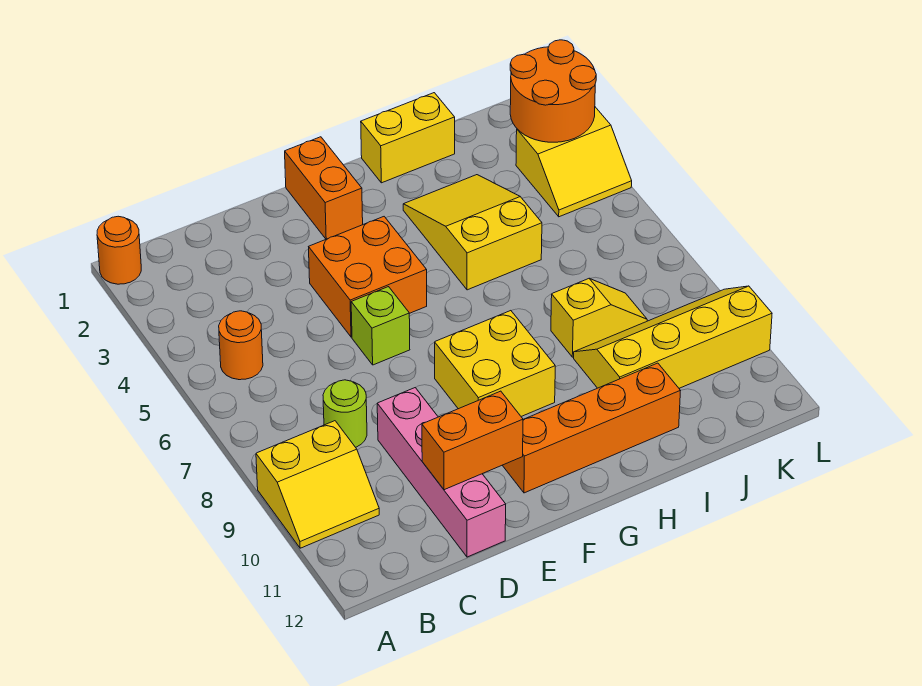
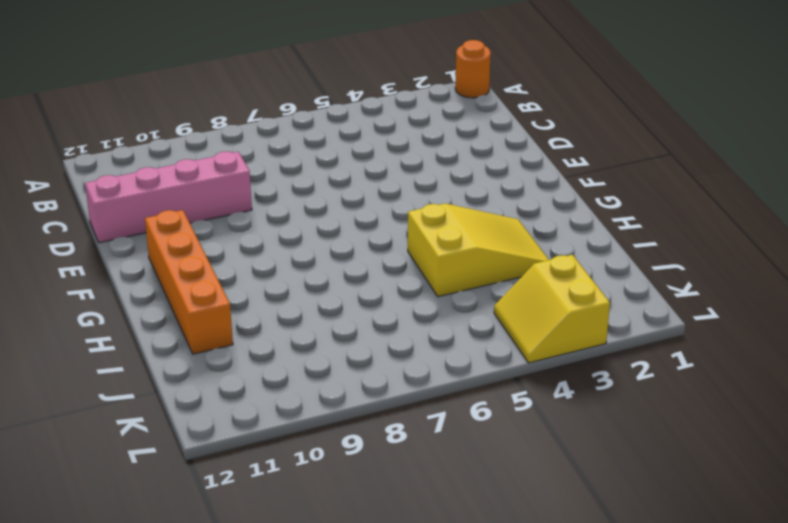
none -> yellow 2x2 slope [256,421,379,548]
none -> orange 1x1 round brick [219,311,263,380]
none -> lime 1x1 round brick [323,380,367,447]

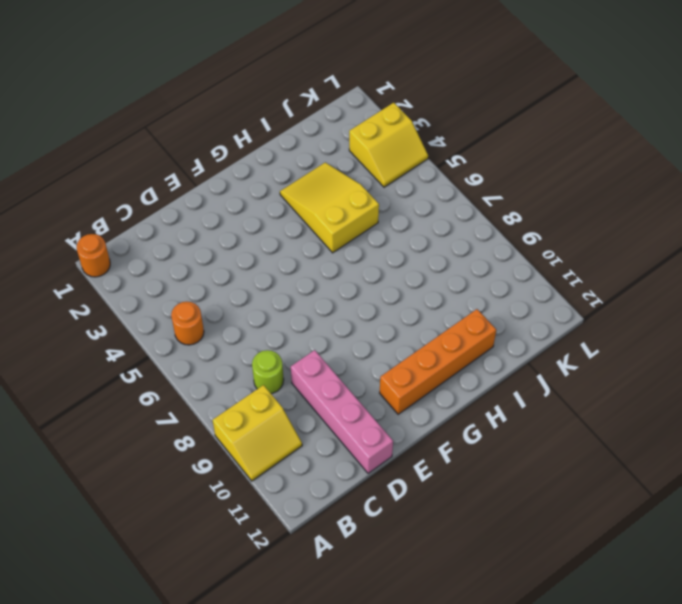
none -> orange 2x2 brick [309,217,427,337]
none -> lime 1x1 brick [351,287,410,365]
none -> orange 1x2 brick [285,137,363,239]

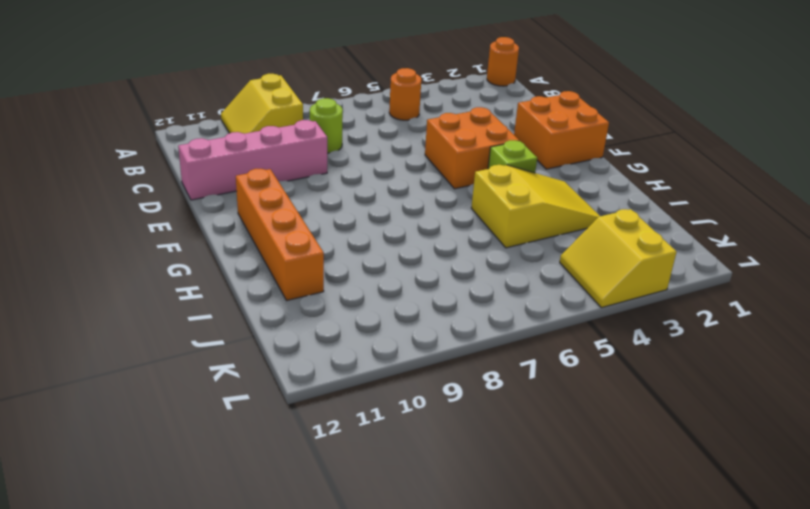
orange 2x2 brick [514,91,609,169] -> orange 1x2 brick [285,137,363,239]
lime 1x1 brick [488,140,537,173] -> lime 1x1 brick moved to [351,287,410,365]
none -> yellow 2x2 brick [435,311,555,416]
none -> yellow 1x2 brick [361,93,455,183]
none -> yellow 1x2 slope [551,278,647,357]

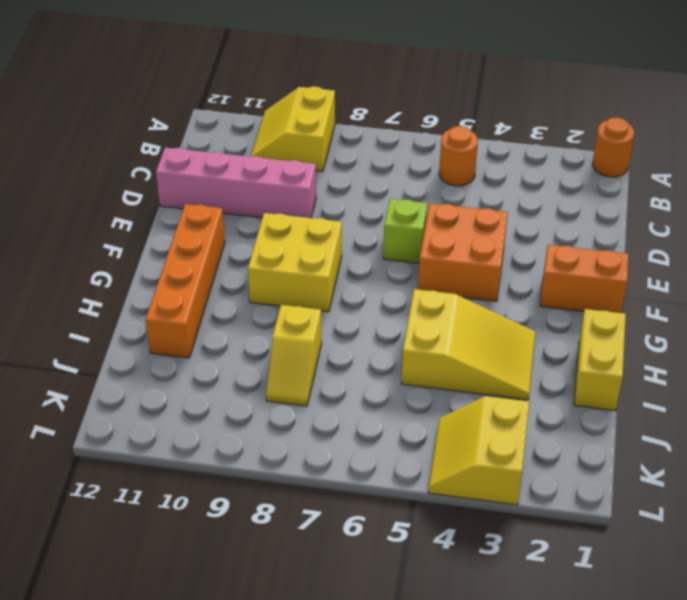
none -> lime 1x1 round brick [323,380,367,447]
none -> yellow 2x4 slope [574,286,772,388]
none -> orange 1x2 brick [422,391,523,490]

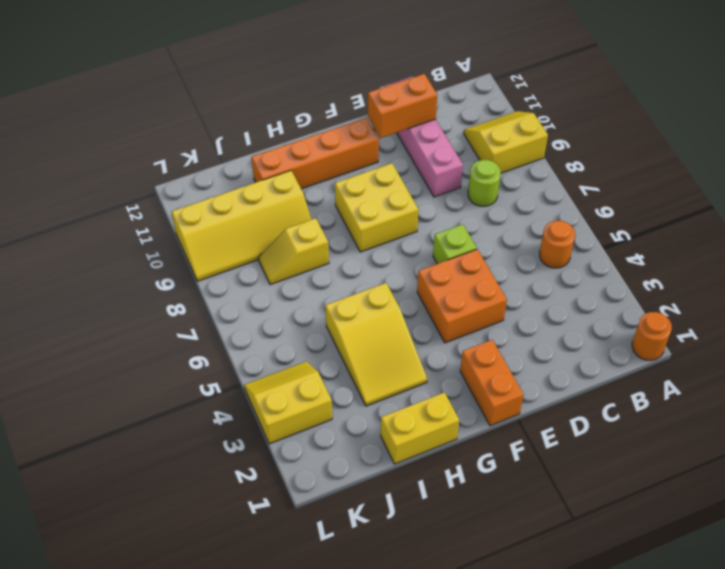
none -> orange 2x2 round brick [510,40,596,142]

